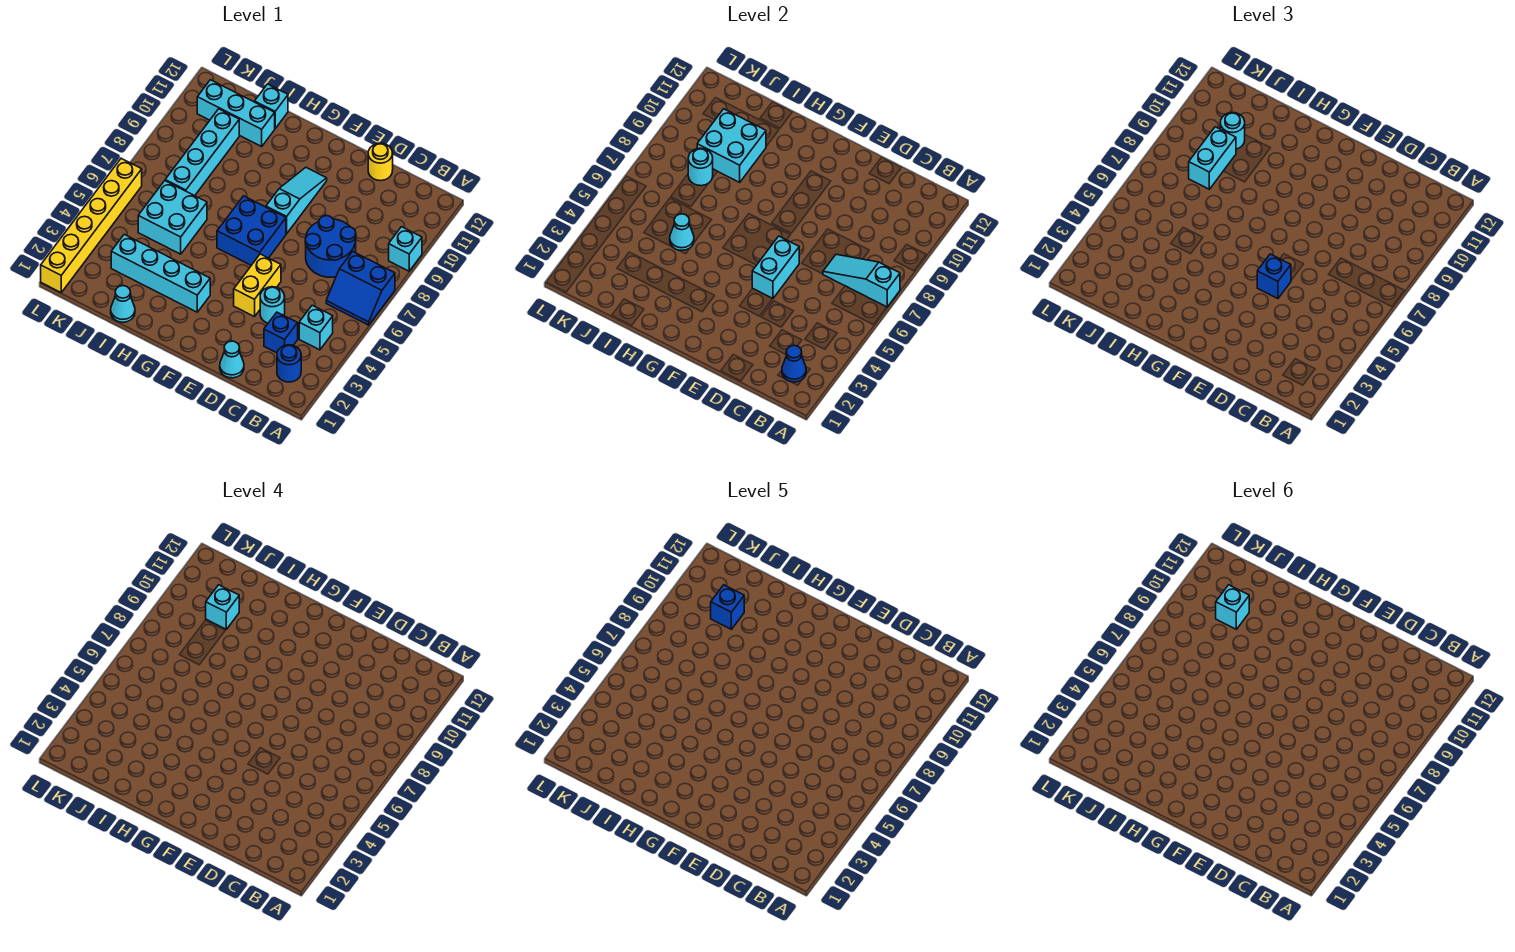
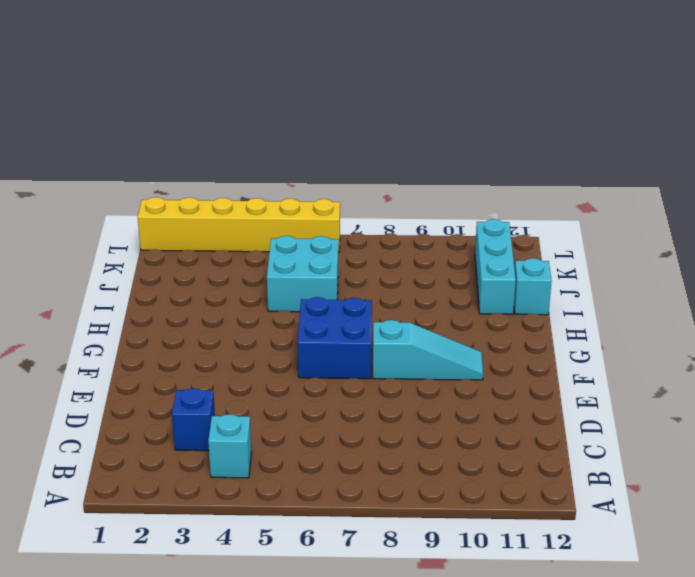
none -> blue 2x2 slope [326,251,395,325]
none -> cyan 1x1 brick [389,227,422,271]
none -> blue 1x1 round brick [277,345,301,382]
none -> blue 2x2 round brick [305,216,356,277]

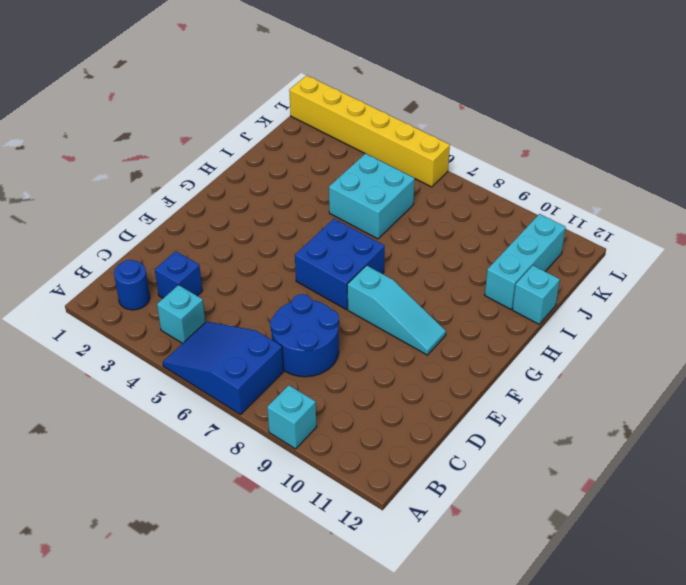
blue 2x3 slope [163,322,283,414] -> blue 2x2 slope [326,251,395,325]
none -> cyan 1x1 cone [220,341,244,378]
none -> cyan 1x1 round brick [260,287,285,323]
none -> yellow 1x1 round brick [368,143,393,181]
none -> yellow 1x2 brick [234,254,281,317]

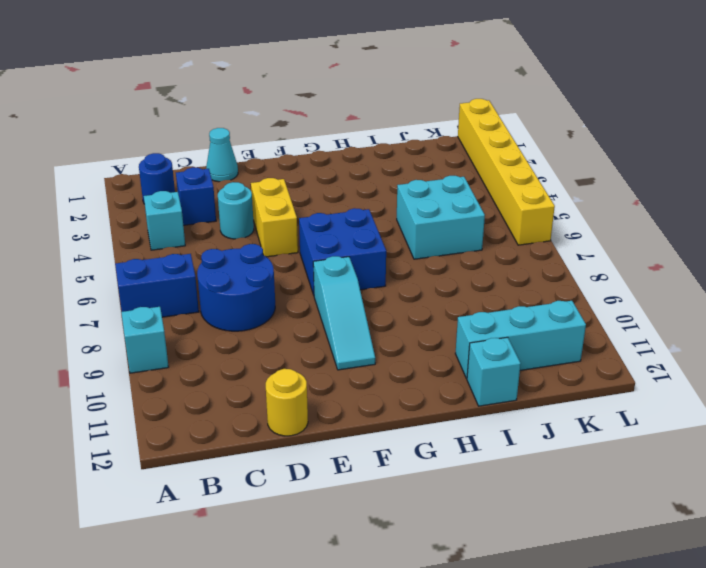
none -> cyan 1x4 brick [111,234,210,312]
none -> cyan 1x1 cone [111,286,135,322]
none -> cyan 1x4 brick [165,109,239,196]
none -> cyan 1x3 slope [823,254,900,307]

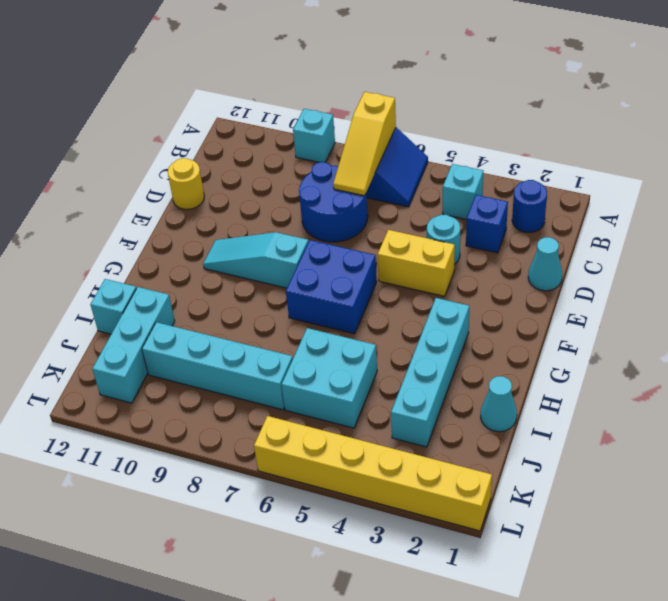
yellow 1x3 slope [333,92,396,196] -> cyan 1x3 slope [823,254,900,307]
none -> blue 1x1 cone [782,345,806,382]
none -> cyan 1x2 brick [752,236,799,299]
none -> cyan 1x1 cone [670,214,694,250]
none -> cyan 2x2 brick [697,109,766,182]

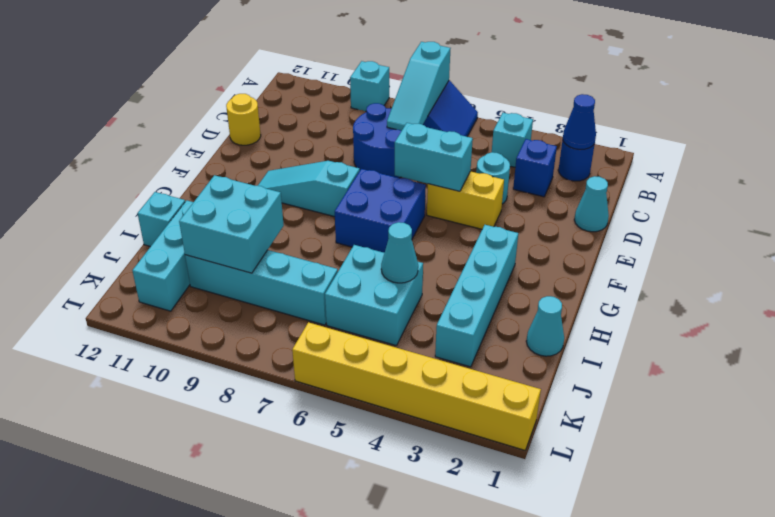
none -> cyan 1x1 round brick [688,148,713,186]
none -> blue 1x1 brick [1257,254,1291,299]
none -> cyan 1x2 brick [1189,127,1236,189]
none -> cyan 1x1 round brick [1220,113,1245,149]

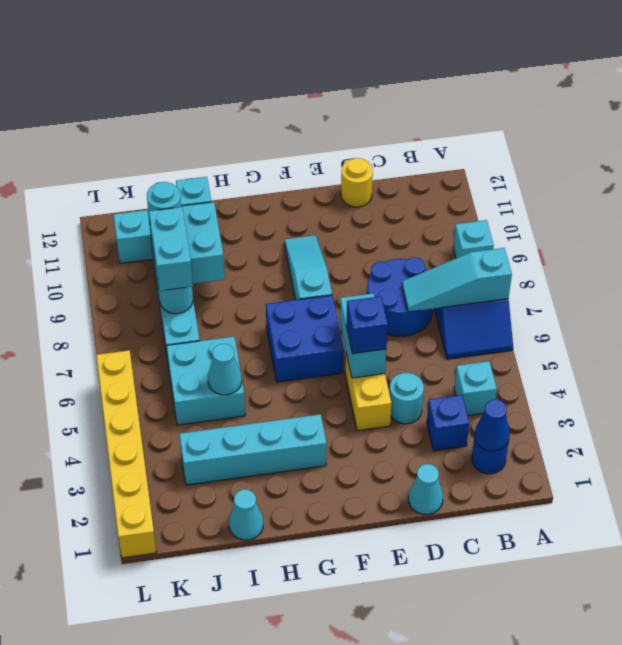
none -> cyan 1x1 brick [206,585,239,629]
none -> blue 1x1 brick [711,585,744,629]
none -> cyan 1x1 brick [1216,585,1249,629]

